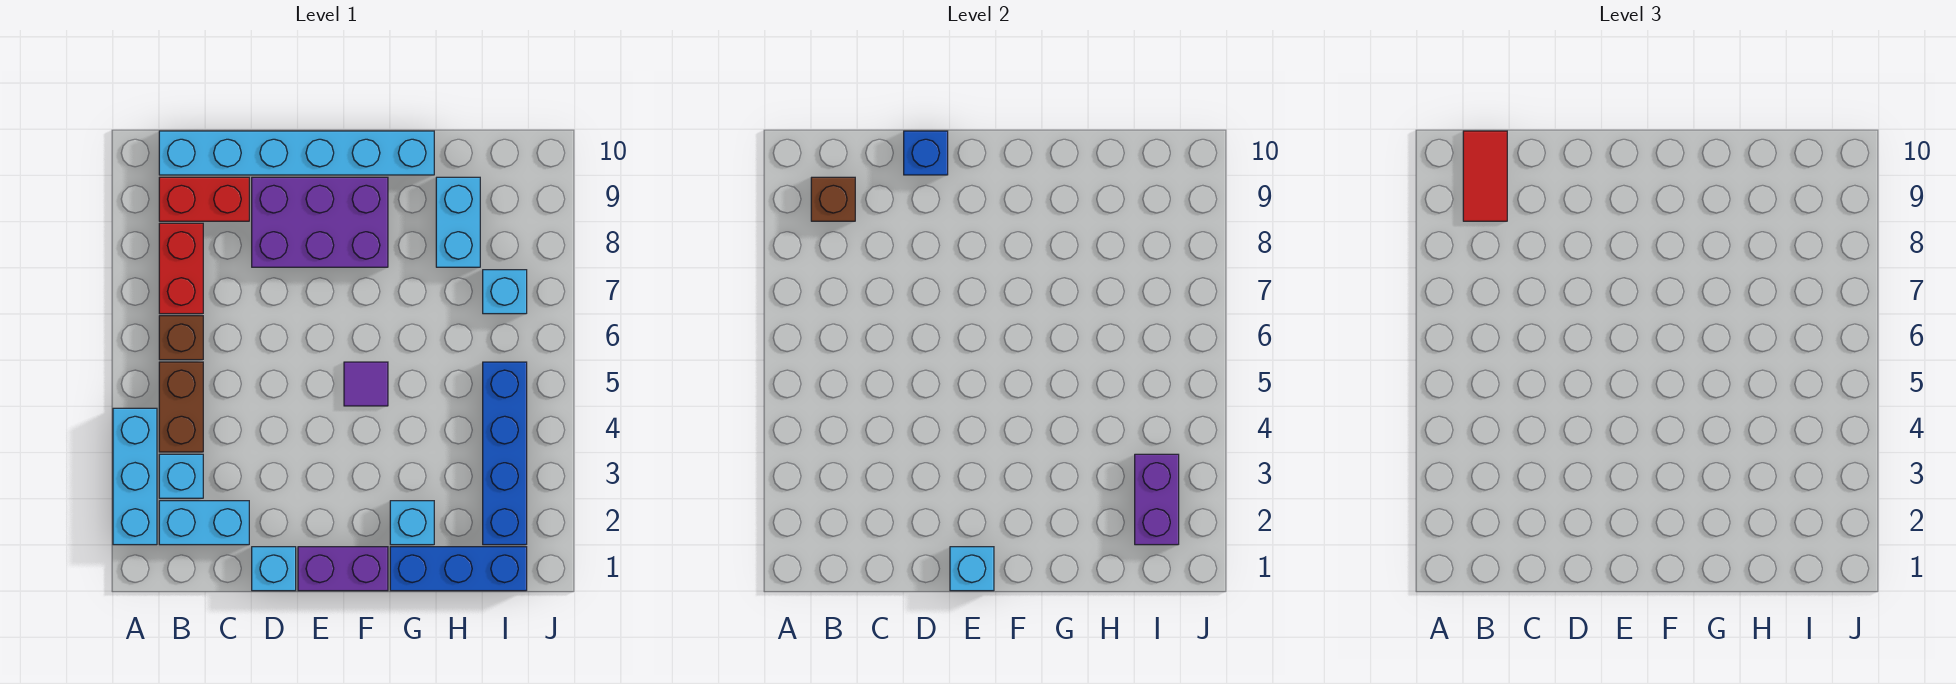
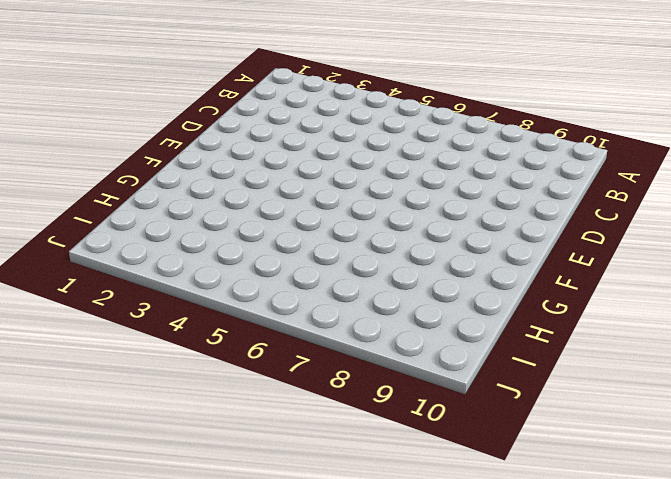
none -> cyan 1x3 brick [113,408,157,545]
none -> cyan 1x2 brick [159,501,249,545]
none -> cyan 1x1 brick [159,454,203,498]

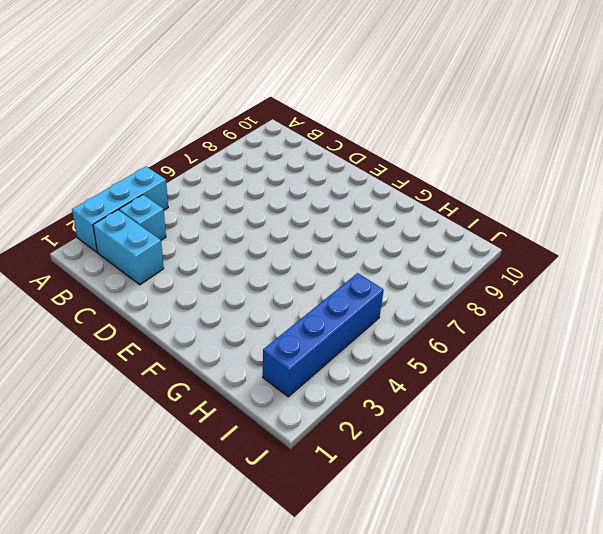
none -> brown 1x2 brick [159,362,203,452]
none -> brown 1x1 brick [159,316,203,360]
none -> red 1x2 brick [159,223,203,314]

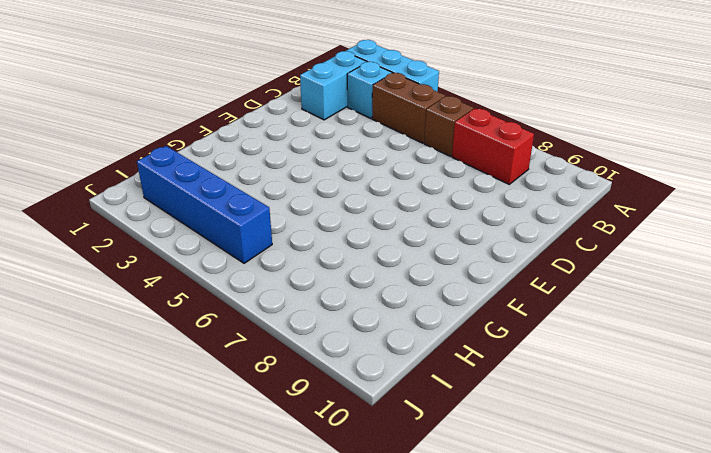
none -> red 1x2 brick [159,177,249,221]
none -> cyan 1x6 brick [159,131,434,175]
none -> cyan 1x1 brick [252,547,296,591]

